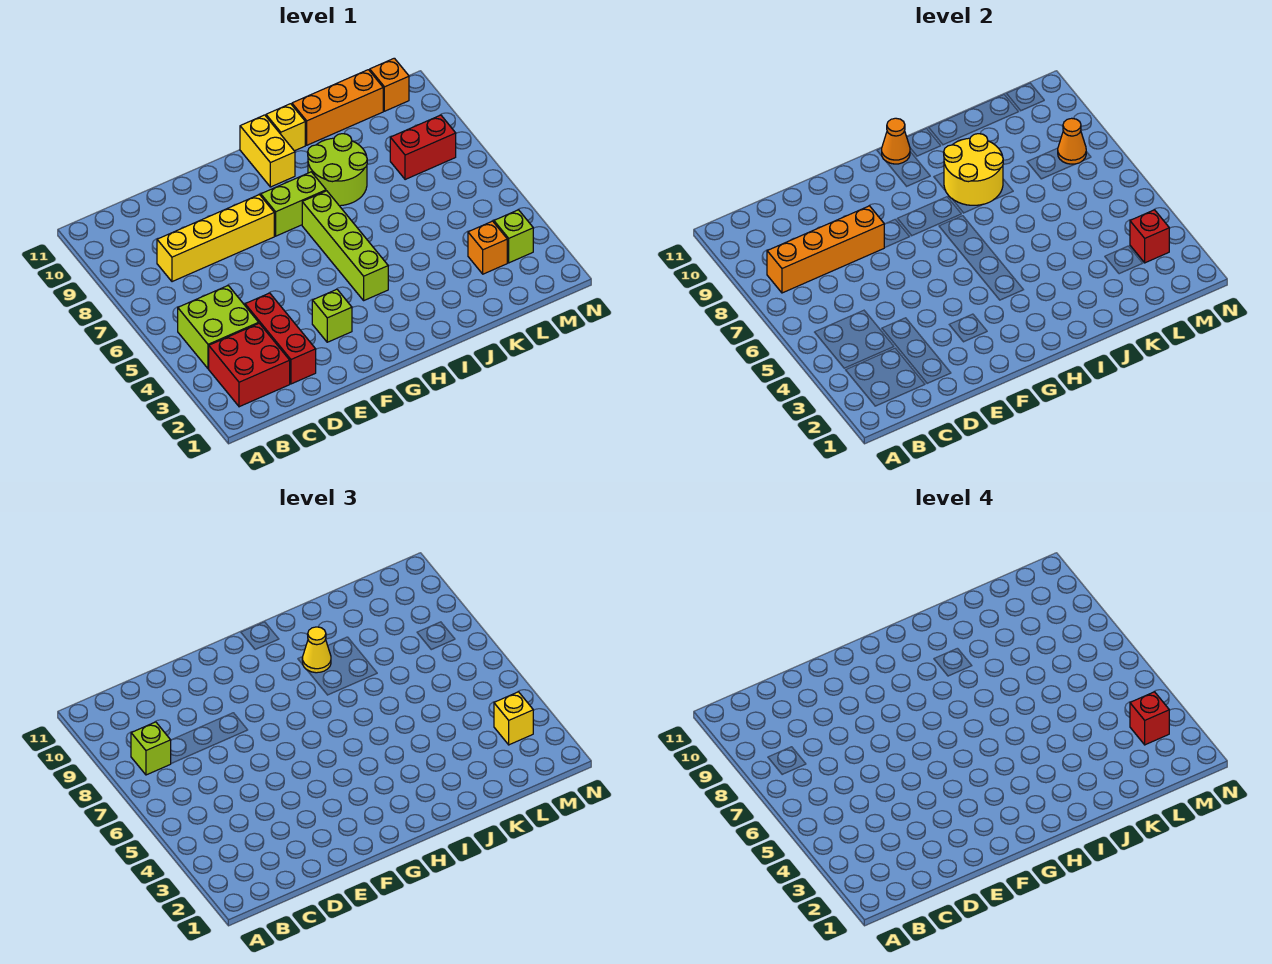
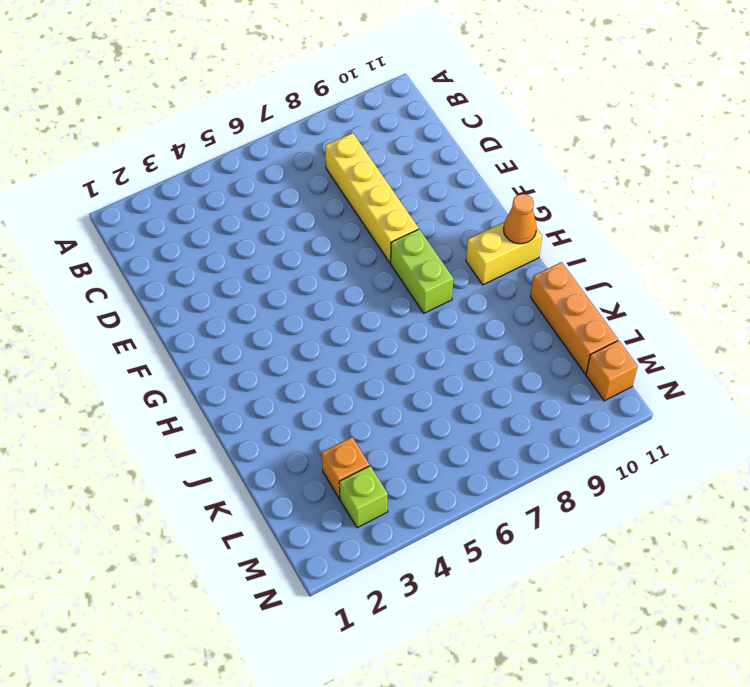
none -> red 2x2 brick [209,323,290,407]
none -> lime 2x2 brick [178,286,259,369]
none -> red 1x3 brick [245,293,316,384]

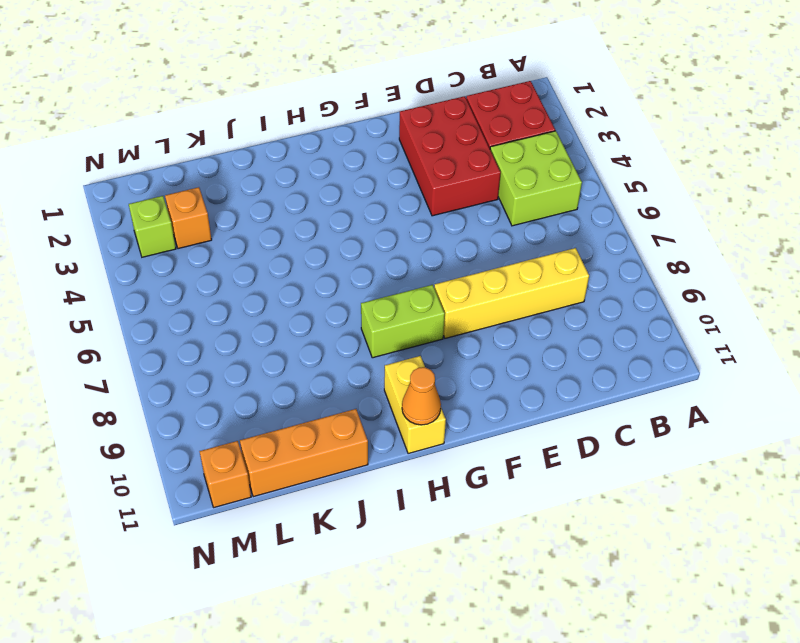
red 2x3 brick [399,96,501,216] -> red 1x3 brick [245,293,316,384]
none -> lime 1x1 brick [312,289,352,342]
none -> lime 1x4 brick [302,191,388,300]
none -> lime 2x2 round brick [308,134,367,206]

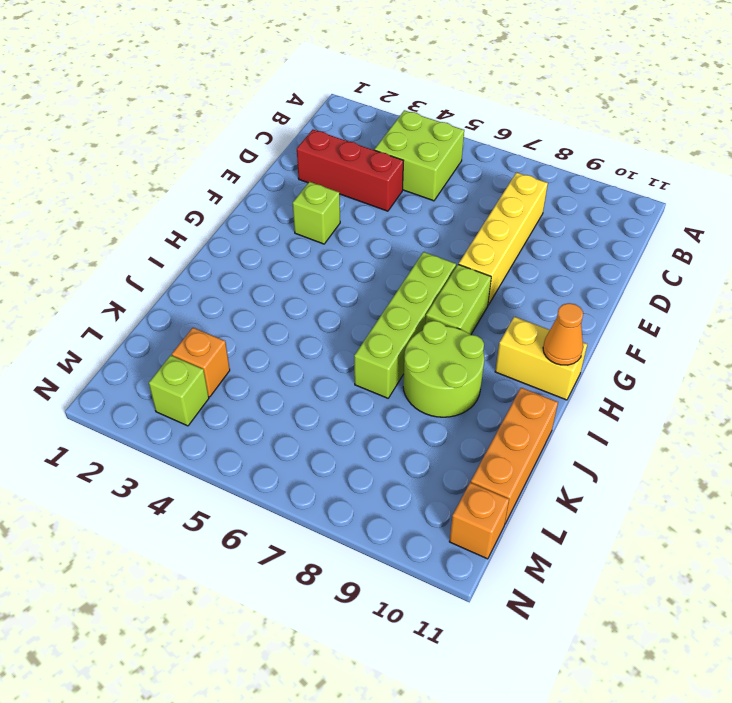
lime 1x4 brick [354,252,456,398] -> lime 1x4 brick turned to [302,191,388,300]
none -> red 2x2 brick [209,323,290,407]
none -> yellow 1x1 brick [266,104,305,151]
none -> red 1x2 brick [390,115,456,180]

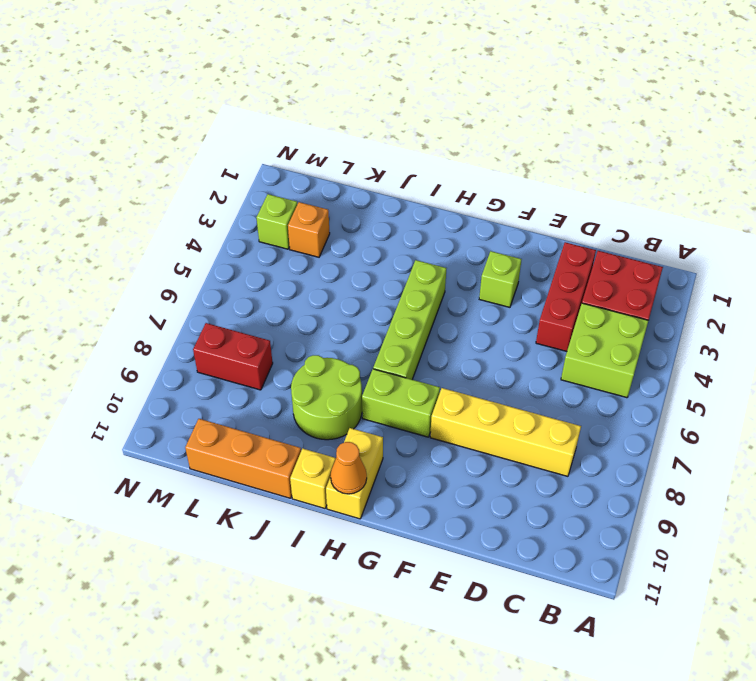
none -> orange 1x1 brick [370,58,409,111]
none -> orange 1x4 brick [767,206,884,293]
none -> yellow 2x2 round brick [944,134,1003,205]

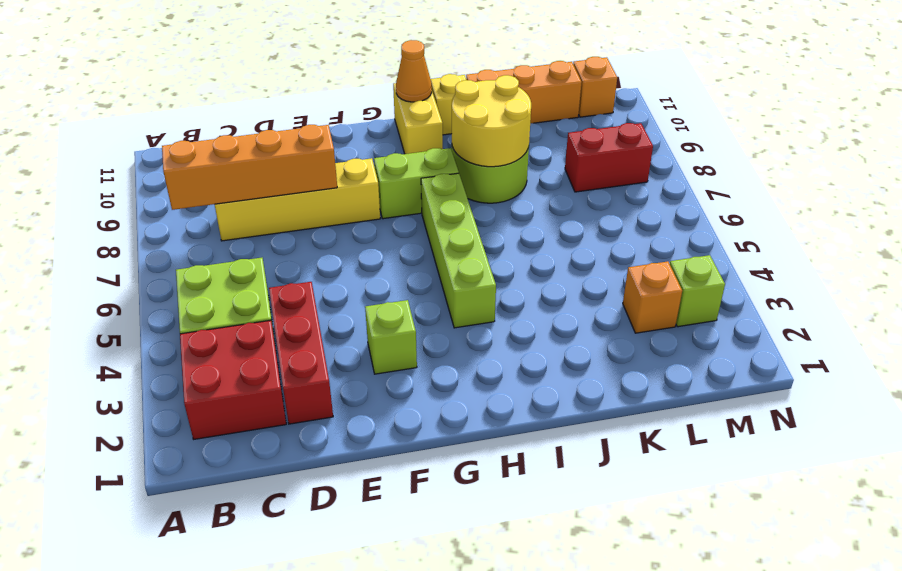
none -> red 1x1 brick [1130,210,1169,263]
none -> orange 1x1 cone [1058,118,1086,164]
none -> lime 1x1 brick [131,722,171,775]

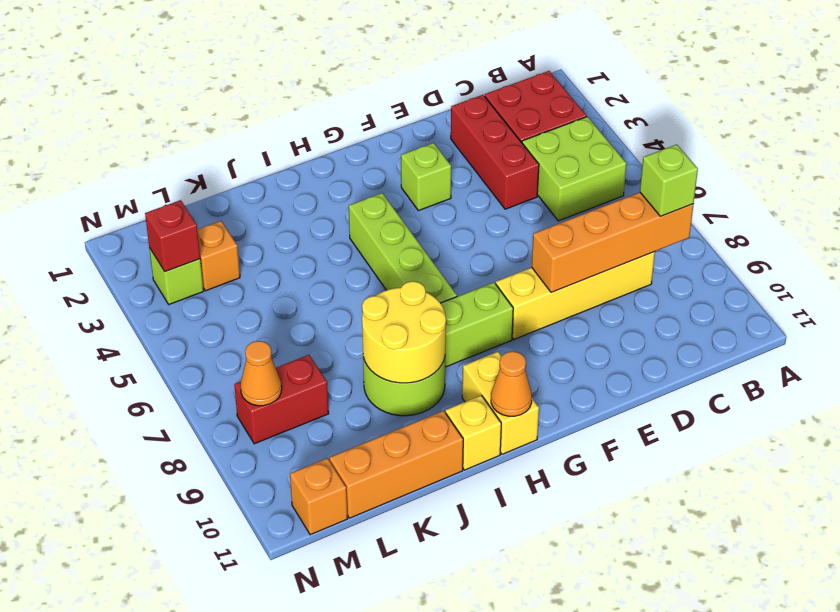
none -> yellow 1x1 cone [302,627,331,673]
none -> yellow 1x1 brick [494,692,533,745]
none -> red 1x1 brick [1130,692,1169,745]

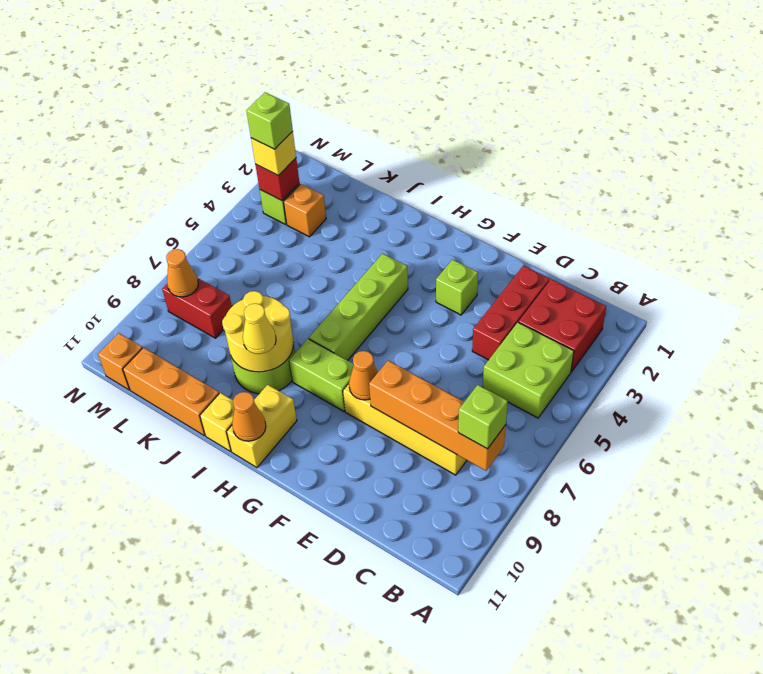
orange 1x1 cone [349,351,378,400] -> none
lime 1x1 brick [246,92,293,149] -> red 1x1 brick [1130,692,1169,745]

